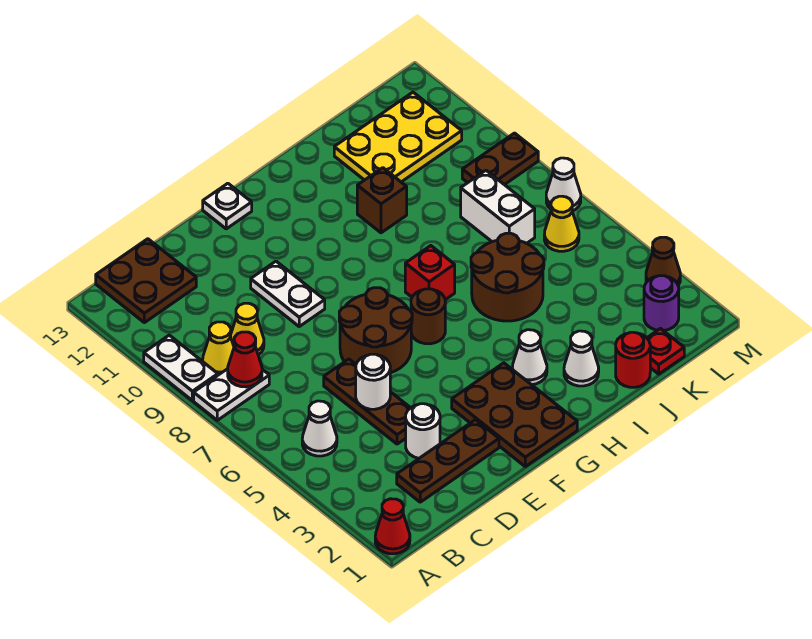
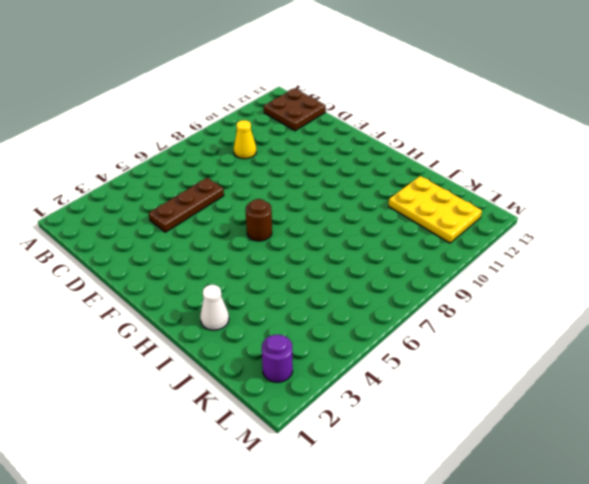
none -> red 1x1 cone [375,499,410,554]
none -> white 1x2 plate [194,369,269,420]
none -> white 1x2 plate [144,335,218,401]
none -> white 1x1 cone [302,401,337,456]

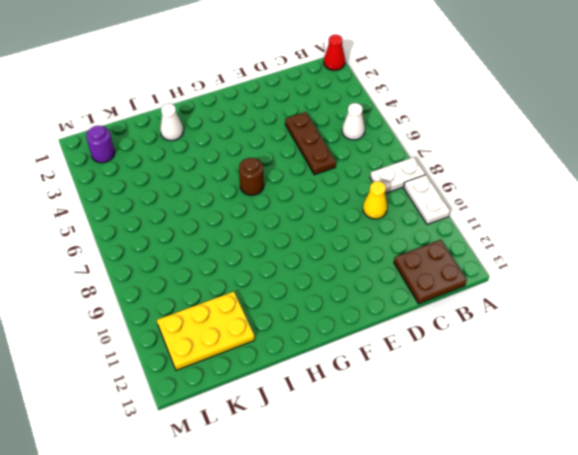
none -> yellow 1x1 cone [203,322,234,375]
none -> brown 1x3 plate [397,420,499,502]
none -> white 1x1 round brick [406,404,440,458]
none -> brown 2x2 round brick [339,288,412,373]

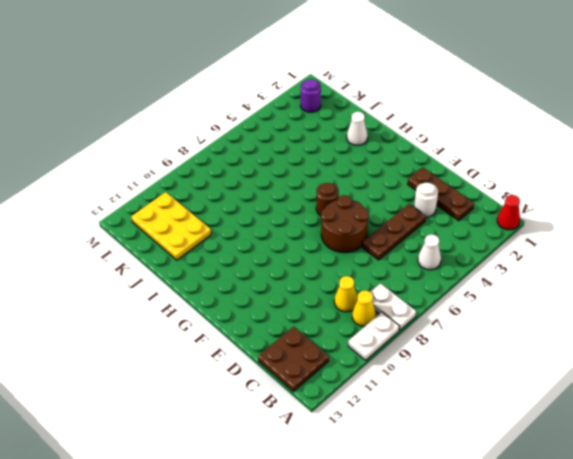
none -> white 1x2 plate [251,261,325,326]
none -> brown 2x3 plate [452,363,577,466]
none -> white 1x1 plate [203,183,252,229]
none -> white 1x1 cone [512,330,547,385]

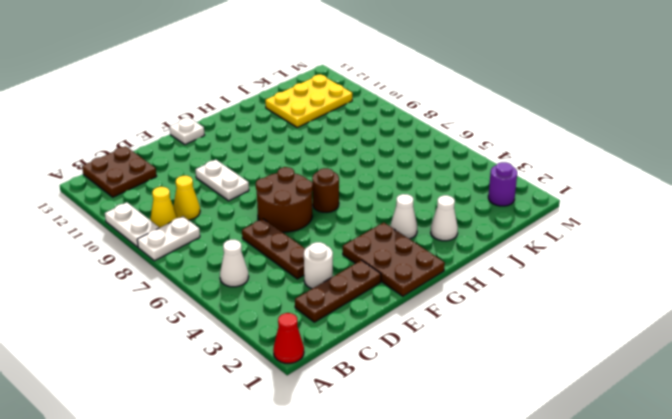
none -> red 1x1 brick [405,246,455,300]
none -> brown 2x2 round brick [471,233,544,321]
none -> brown 1x1 brick [357,168,407,233]
none -> red 1x1 round brick [616,332,650,387]

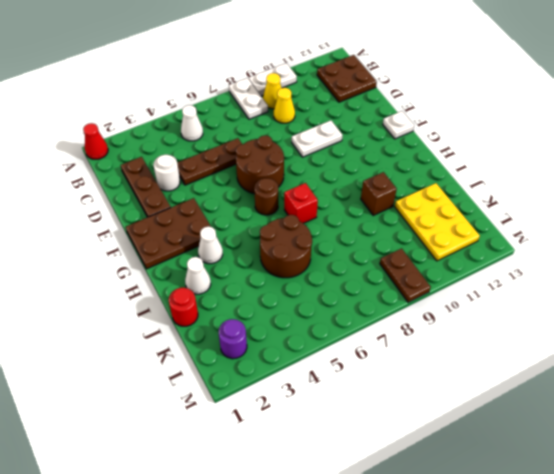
none -> red 1x1 plate [647,329,684,374]
none -> white 1x2 brick [461,171,535,243]
none -> yellow 1x1 cone [544,196,579,251]
none -> brown 1x1 cone [646,237,680,286]

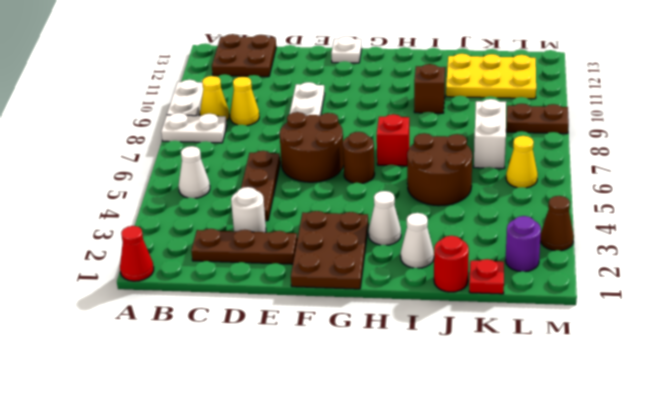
none -> white 1x1 cone [546,158,581,211]
none -> red 1x1 cone [228,332,262,387]
none -> white 1x1 round brick [356,354,390,409]

